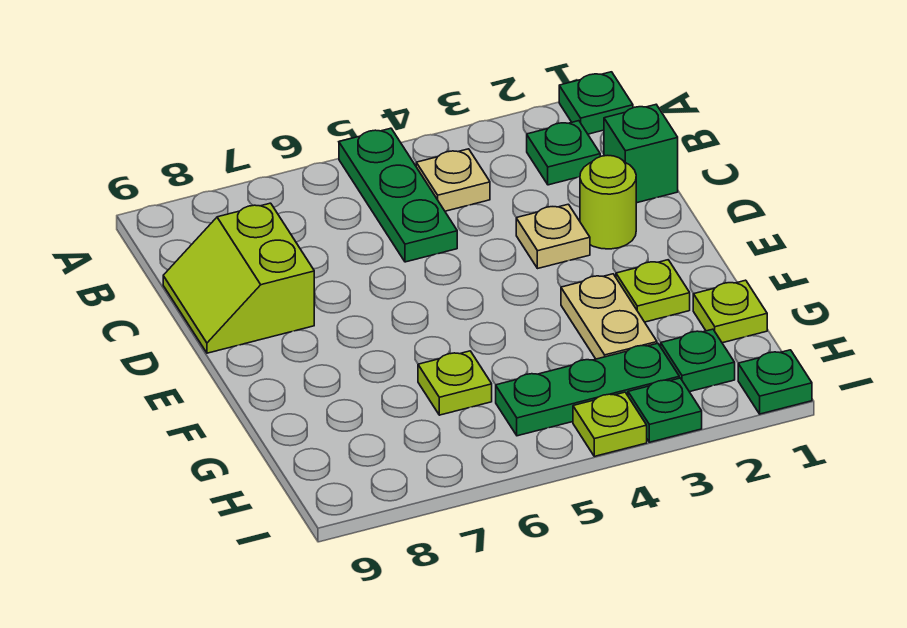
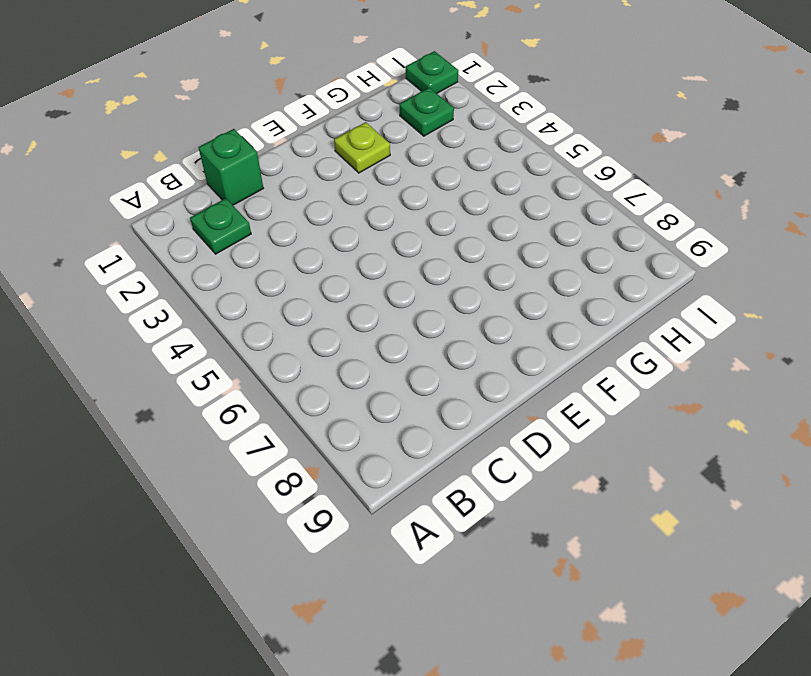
none -> green 1x1 plate [559,72,633,134]
none -> green 1x3 plate [339,128,457,262]
none -> tan 1x1 plate [416,149,490,211]

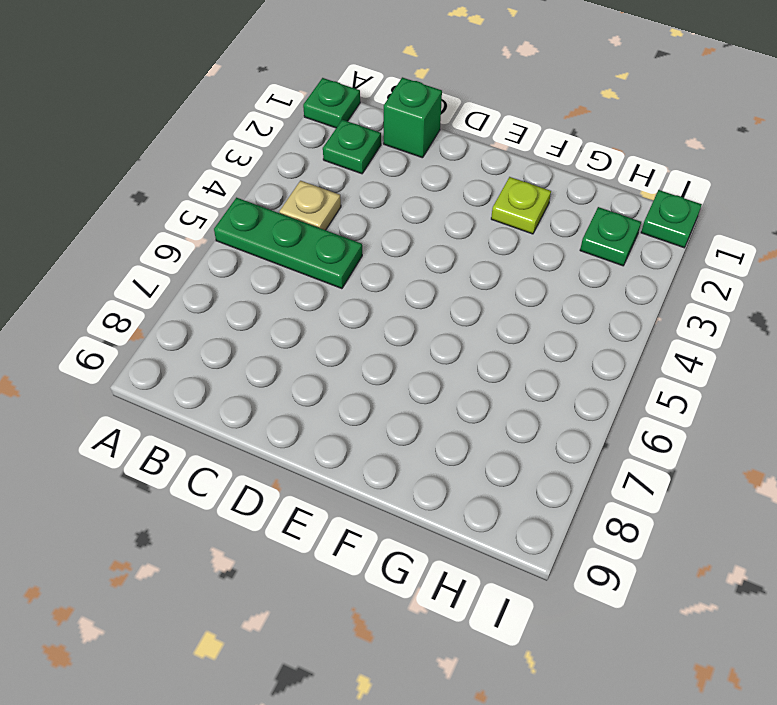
none -> lime 2x2 slope [163,203,314,353]
none -> lime 1x1 round brick [580,155,636,249]
none -> tan 1x1 plate [516,204,590,269]

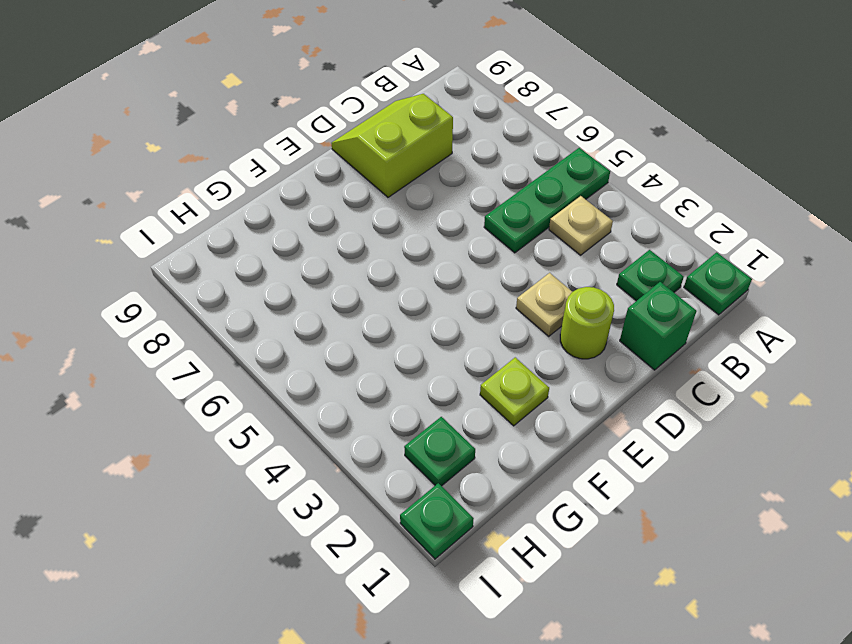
none -> tan 1x2 plate [561,274,657,359]
none -> lime 1x1 plate [693,280,767,343]
none -> lime 1x1 plate [418,351,492,415]

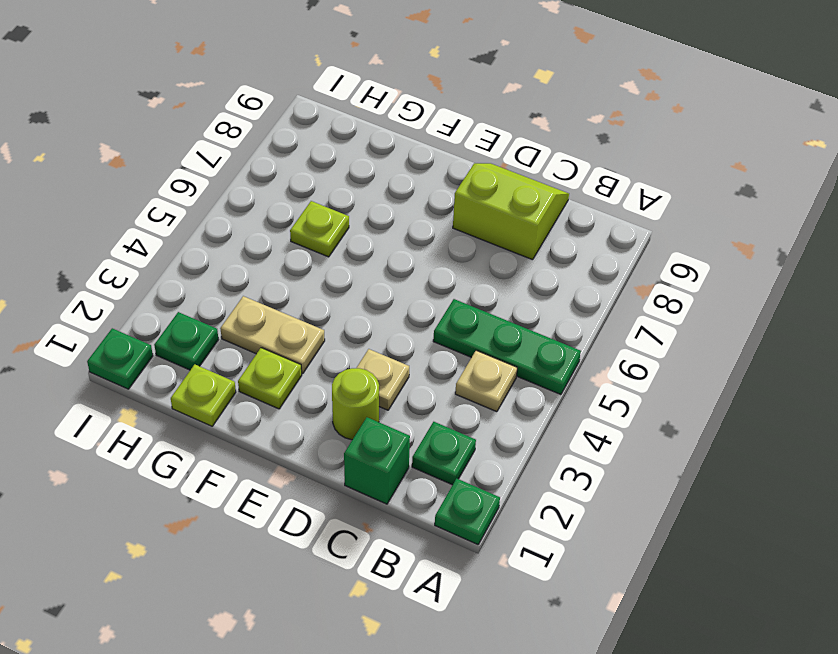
none -> green 1x3 plate [496,343,679,436]
none -> green 1x1 plate [628,378,702,442]
none -> lime 1x1 plate [573,392,647,456]

